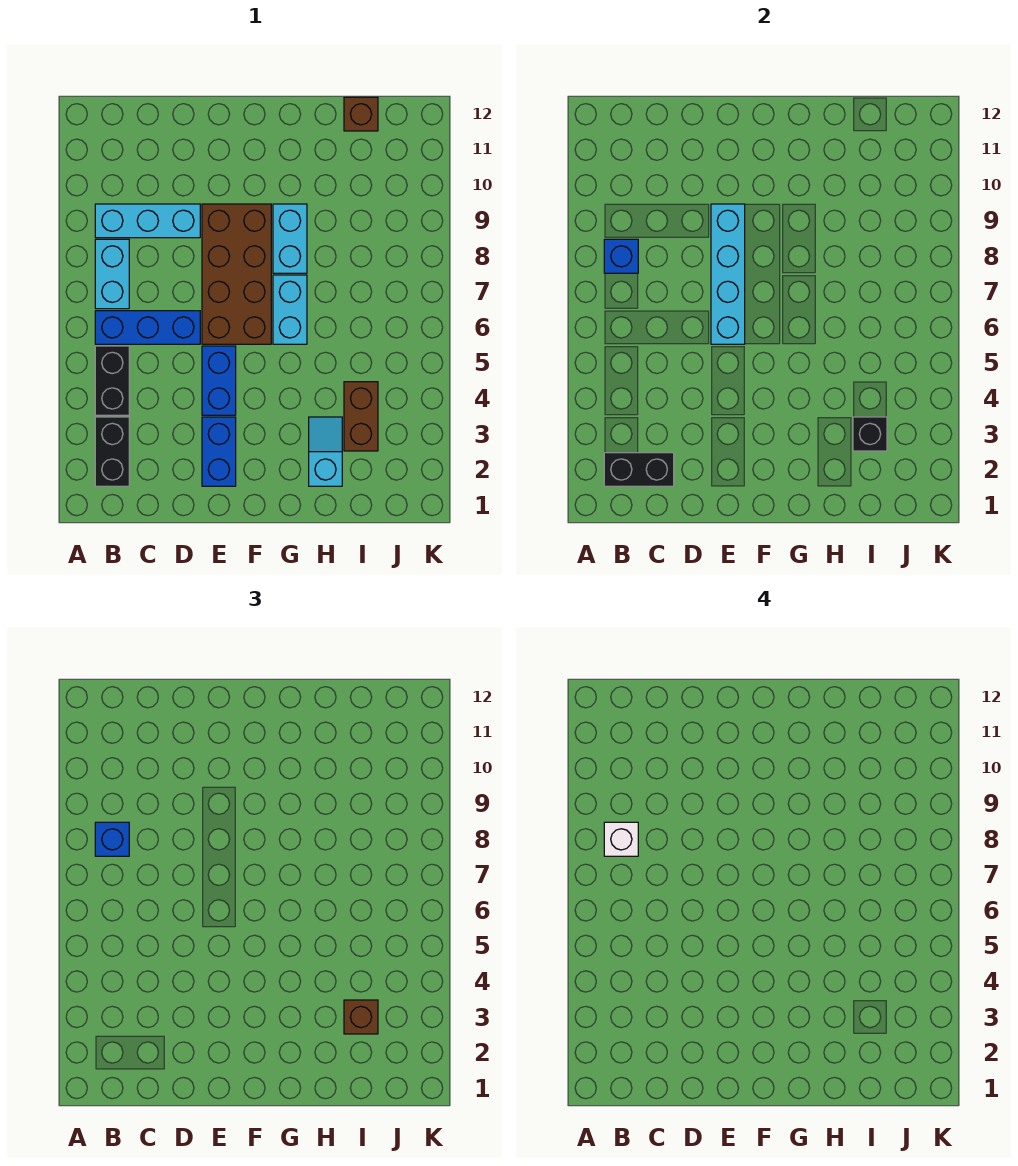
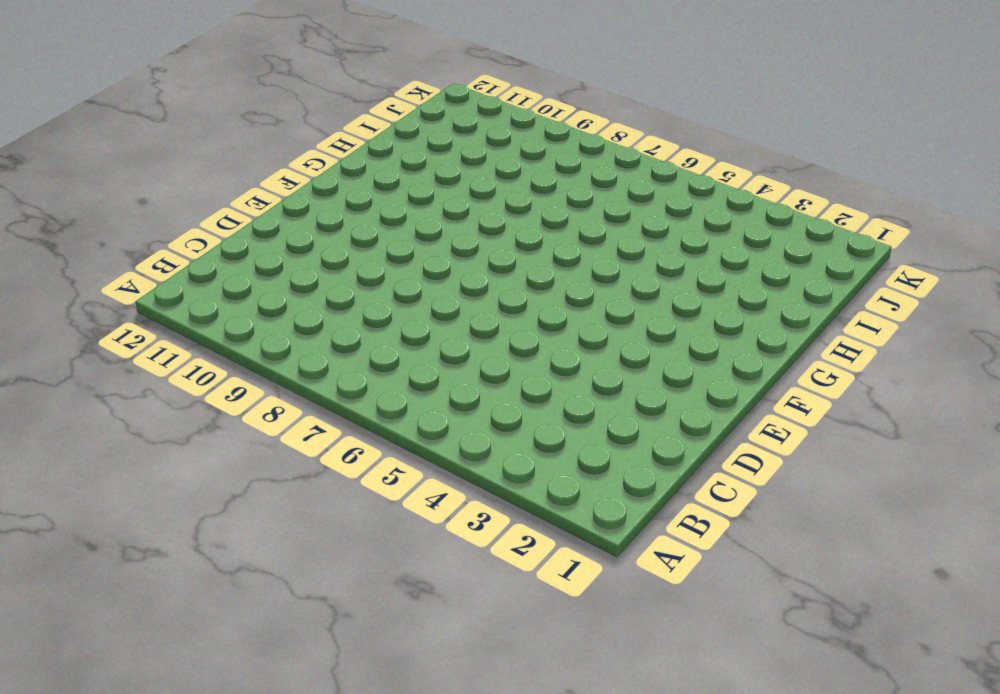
none -> black 1x2 brick [95,417,129,486]
none -> black 1x2 brick [95,346,129,415]
none -> blue 1x3 brick [95,311,200,344]

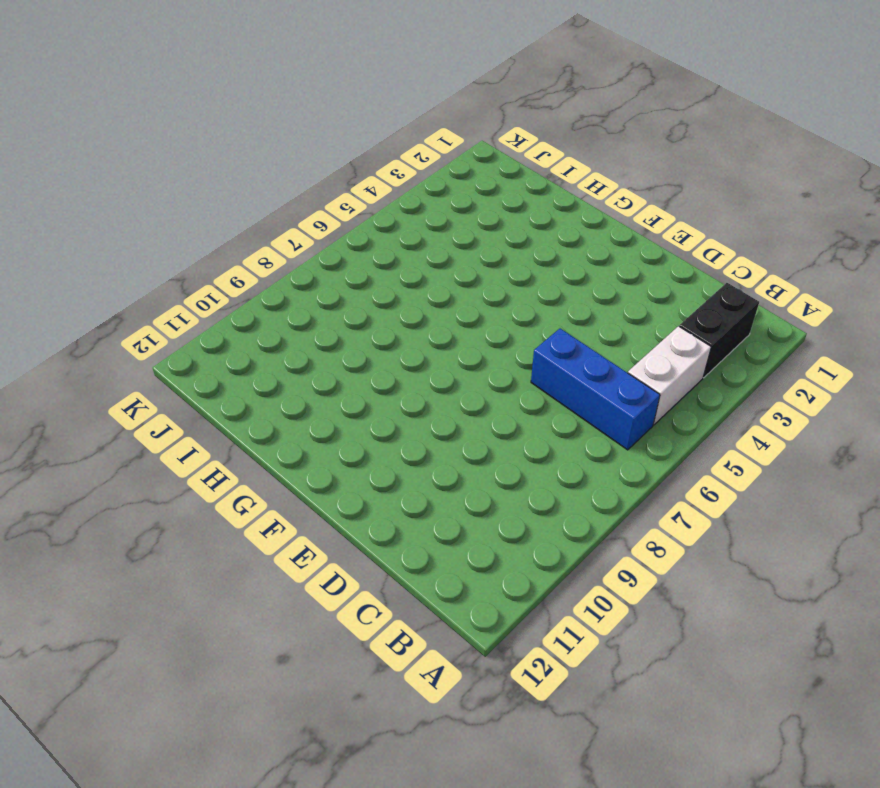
white 1x2 brick [628,326,711,425] -> black 1x2 brick [95,346,129,415]
none -> cyan 1x2 brick [95,239,129,309]
none -> cyan 1x3 brick [95,204,200,238]
none -> blue 1x2 brick [202,417,236,486]

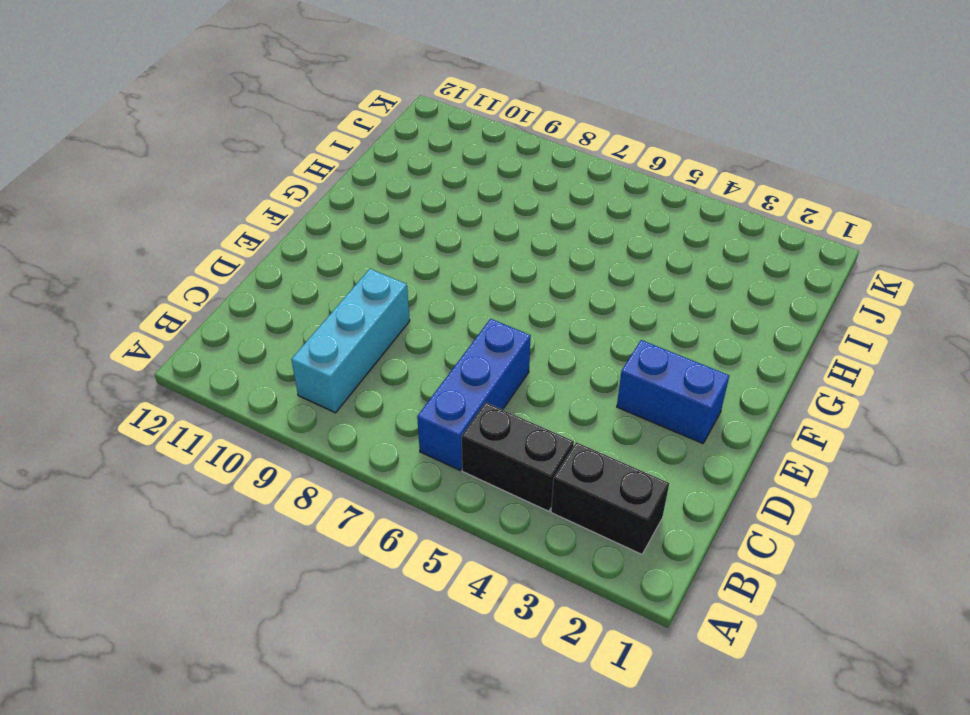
none -> cyan 1x2 brick [95,239,129,309]
none -> blue 1x2 brick [202,346,236,415]
none -> brown 2x4 brick [202,204,271,344]

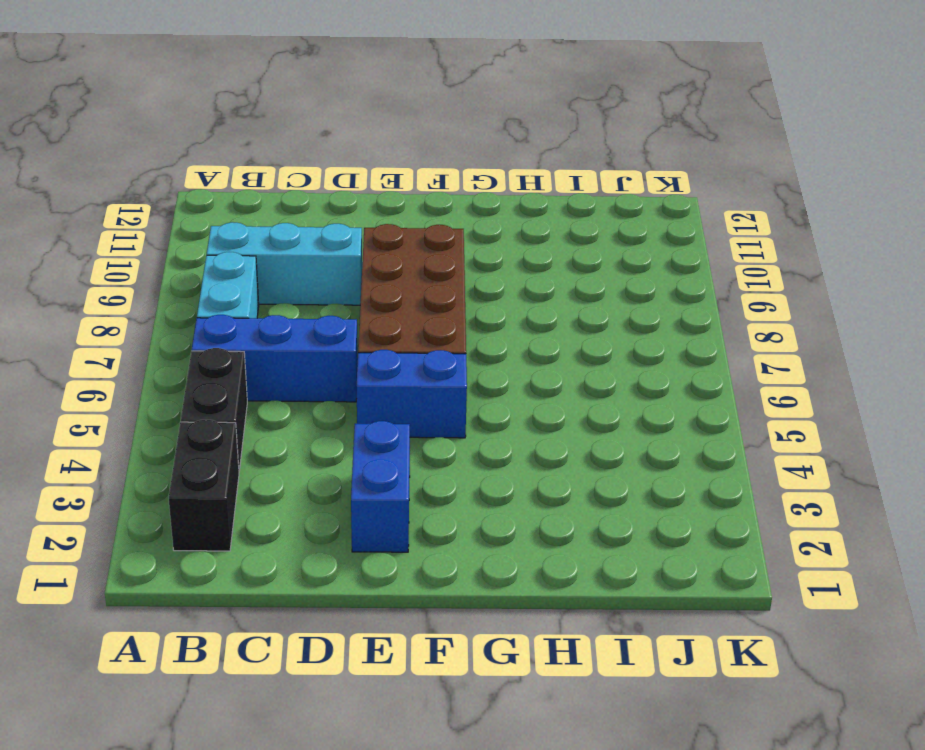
blue 1x2 brick [356,350,467,438] -> blue 1x2 brick turned to [202,346,236,415]
none -> cyan 1x2 brick [273,275,307,344]
none -> cyan 1x2 brick [273,204,307,273]
none -> cyan 1x2 slope [309,417,342,486]

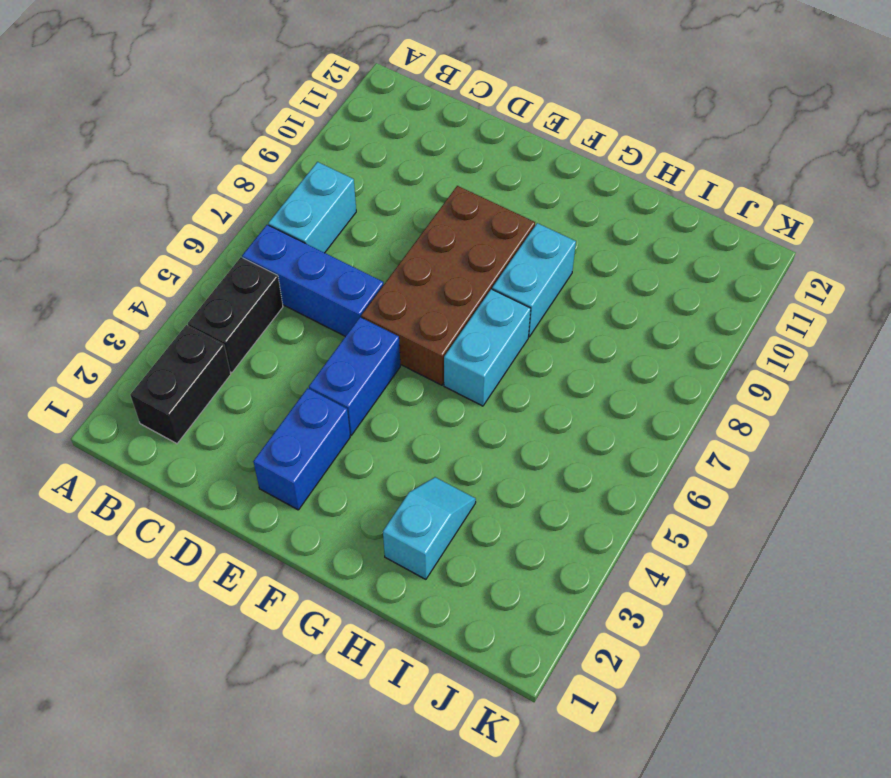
none -> cyan 1x3 brick [95,204,200,238]
none -> brown 1x2 brick [344,382,378,451]
none -> brown 1x1 brick [344,97,378,131]

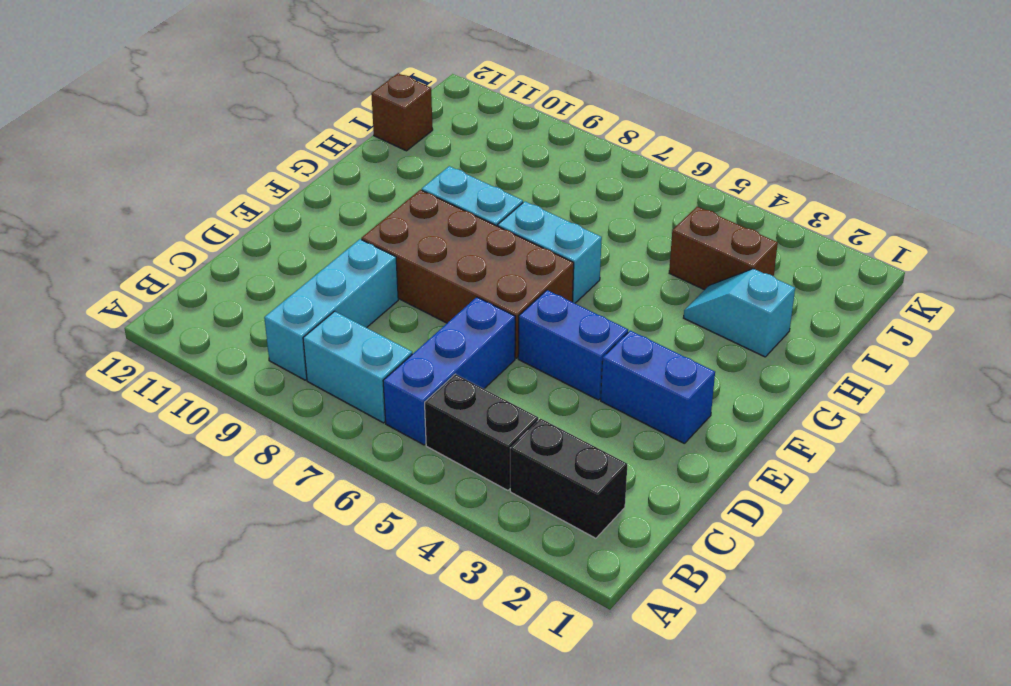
none -> black 1x2 brick [604,453,674,486]
none -> blue 1x1 brick [604,239,638,273]
none -> cyan 1x4 brick [711,204,745,344]

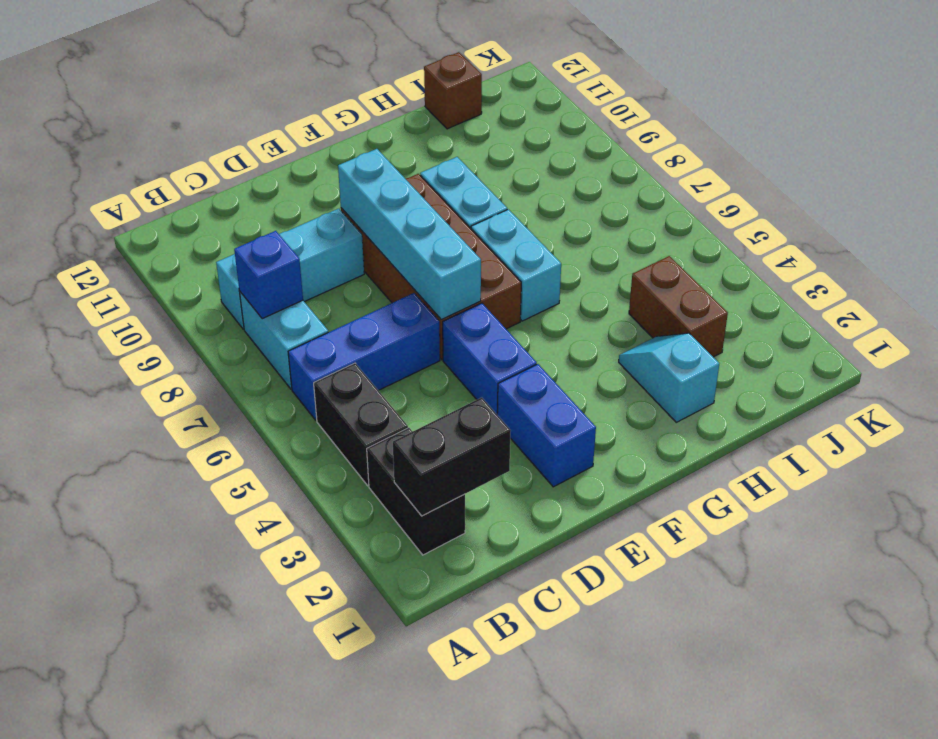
none -> black 1x1 brick [853,417,887,451]
none -> blue 1x1 brick [95,822,129,856]
none -> brown 1x1 brick [344,1000,378,1034]

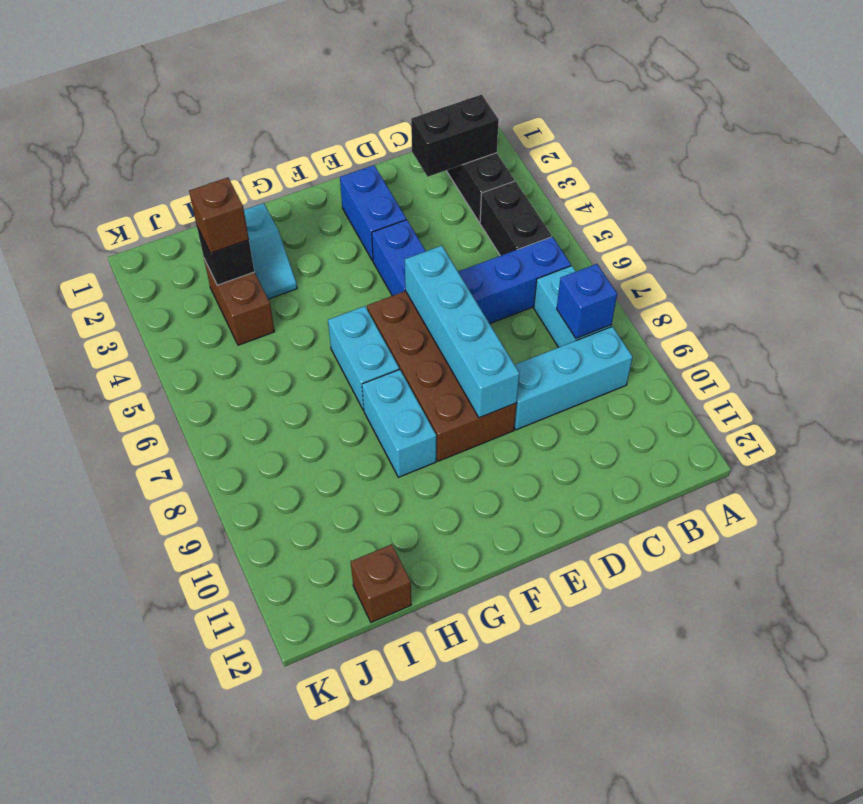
none -> blue 1x1 brick [95,822,129,856]
none -> white 1x1 brick [604,822,638,856]

